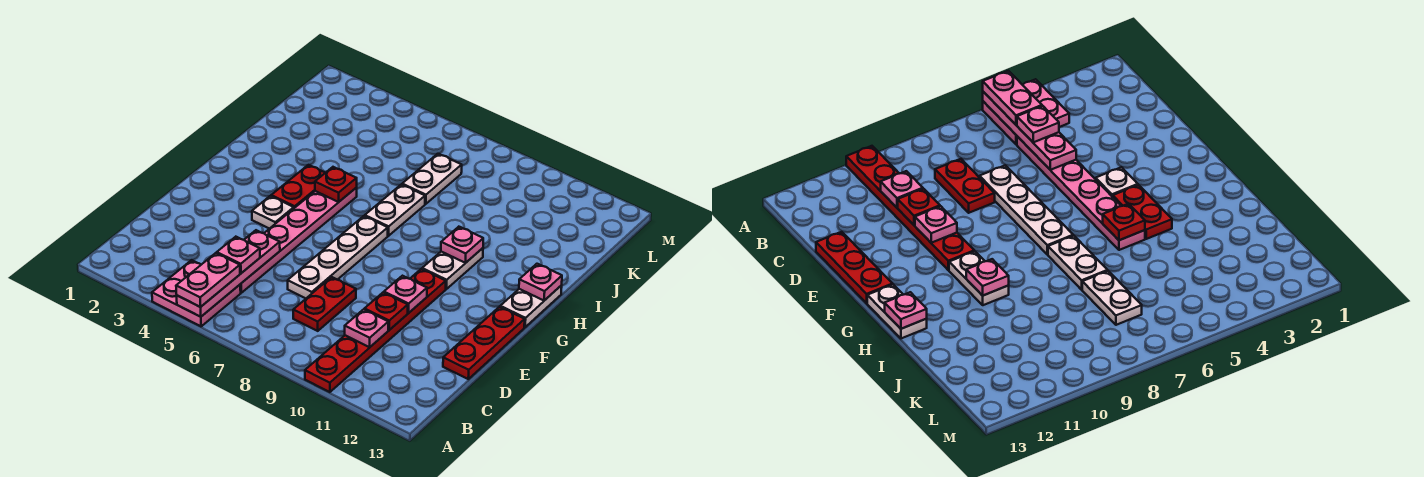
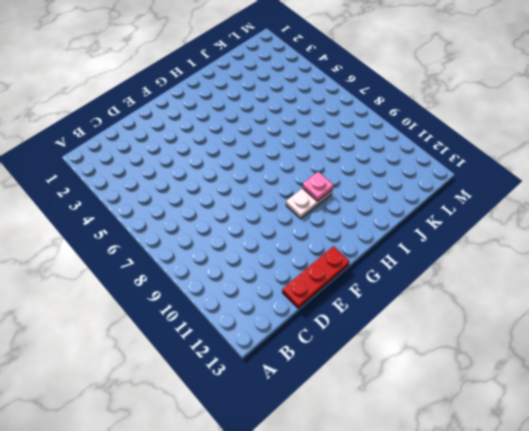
none -> pink 2x2 plate [152,260,241,326]
none -> red 1x6 plate [305,269,446,392]
none -> pink 1x6 plate [240,188,357,293]

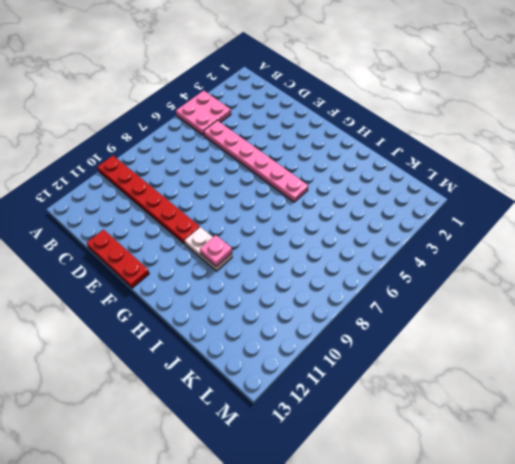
none -> red 1x2 plate [293,277,356,331]
none -> white 1x4 plate [288,216,388,298]
none -> white 1x1 plate [252,196,294,229]

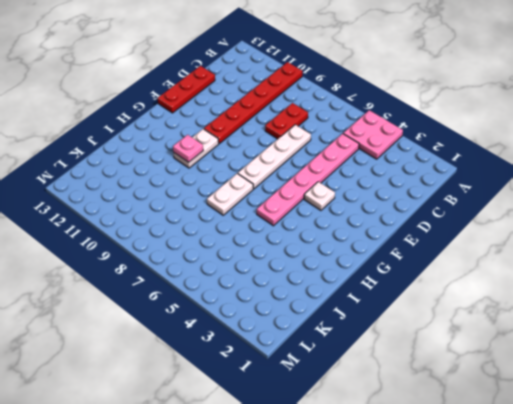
none -> red 1x2 plate [271,165,325,208]
none -> white 1x2 plate [500,285,562,327]
none -> white 1x2 plate [402,154,462,204]

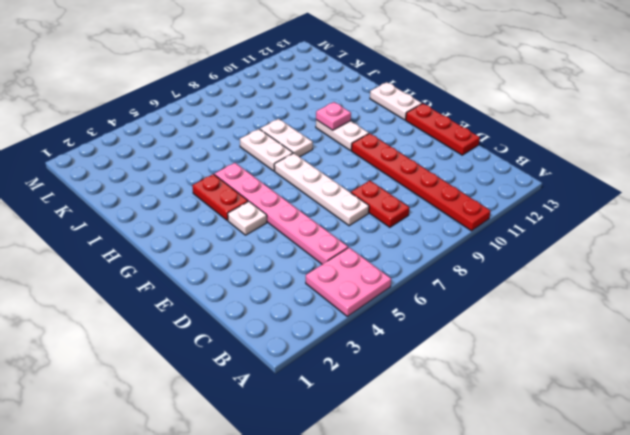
white 1x2 plate [260,119,313,157] -> white 1x2 plate moved to [402,154,462,204]
none -> pink 1x4 plate [177,230,280,317]
none -> pink 1x1 plate [345,309,388,347]
none -> red 1x1 plate [364,293,408,330]

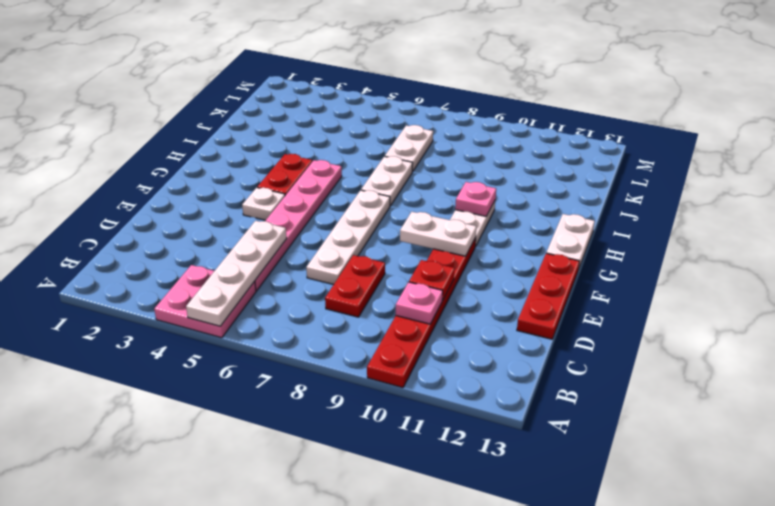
white 1x4 plate [186,221,287,326] -> pink 1x4 plate [177,230,280,317]
white 1x2 plate [400,212,476,256] -> none
none -> pink 1x1 plate [384,276,427,313]
none -> red 1x1 plate [315,167,357,202]
none -> pink 1x1 plate [519,264,562,300]

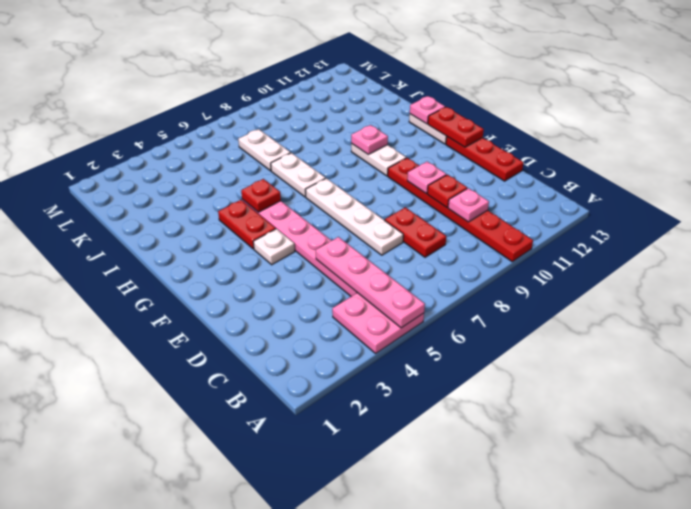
red 1x2 plate [428,107,484,147] -> none
none -> pink 1x2 plate [176,253,240,307]
none -> pink 1x1 plate [217,237,260,273]

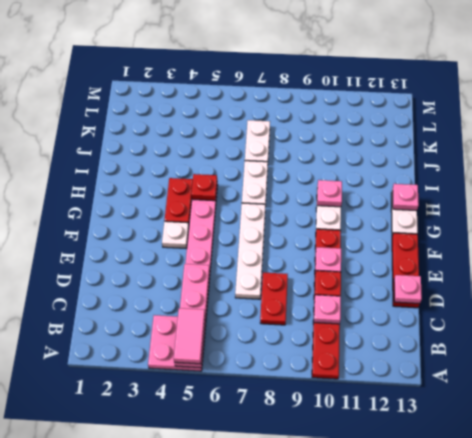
pink 1x2 tile [174,308,205,364] -> pink 1x2 plate [176,253,240,307]
pink 1x1 plate [394,275,422,304] -> pink 1x1 plate moved to [217,237,260,273]

